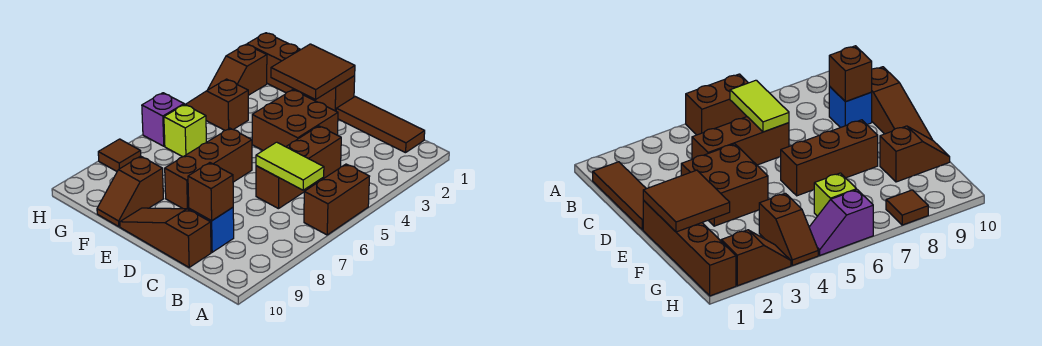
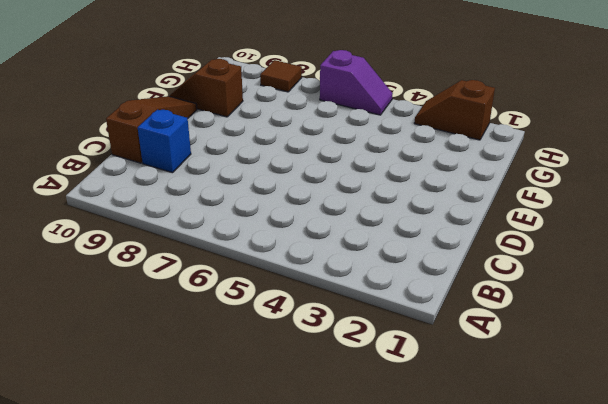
none -> brown 1x2 brick [304,164,370,235]
none -> brown 1x3 tile [336,97,425,153]
none -> brown 1x3 brick [256,126,341,209]

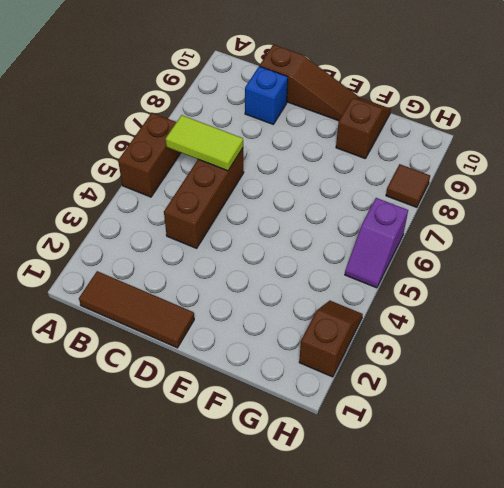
none -> brown 2x2 brick [252,90,338,150]
none -> brown 1x4 brick [247,33,355,111]
none -> brown 1x3 brick [165,128,252,209]

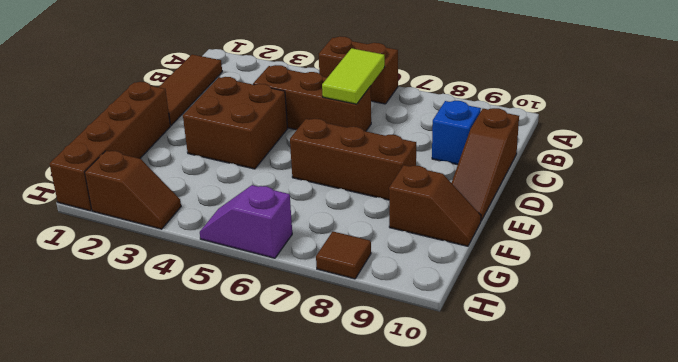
none -> brown 1x2 slope [186,79,248,130]
none -> lime 1x1 brick [164,105,206,157]
none -> brown 1x1 brick [188,163,233,221]

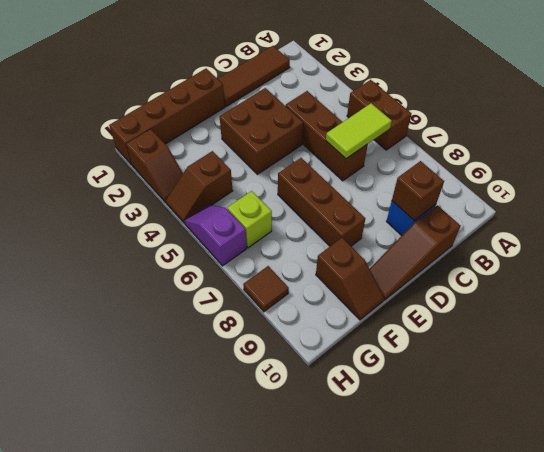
none -> brown 2x2 tile [271,44,355,99]

